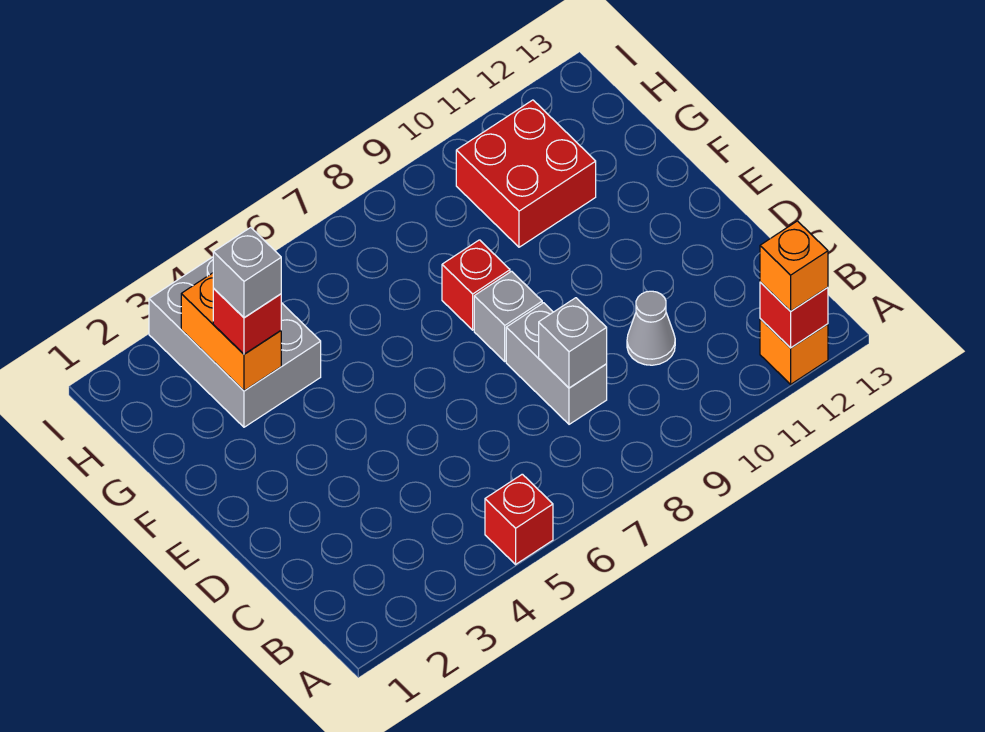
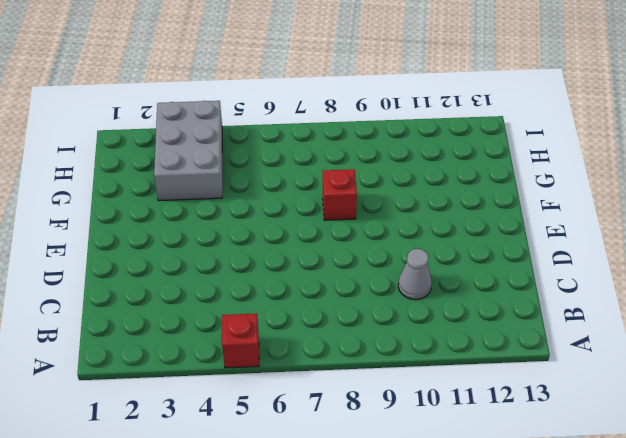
none -> orange 1x1 brick [760,319,828,384]
none -> grey 1x2 brick [506,303,607,424]
none -> grey 1x1 brick [474,271,542,361]

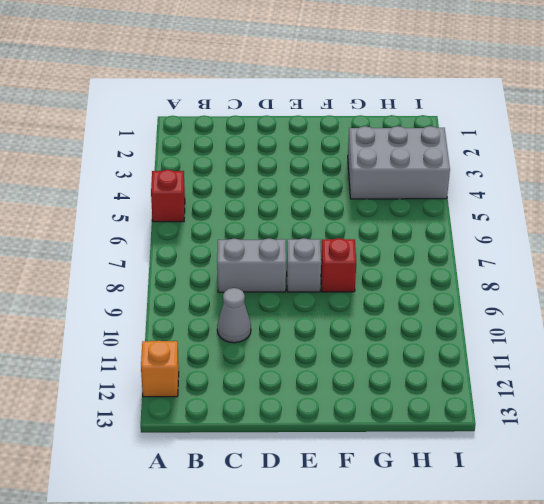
none -> red 2x2 brick [456,100,596,247]
none -> red 1x1 brick [760,282,828,348]
none -> grey 1x1 brick [539,298,607,388]

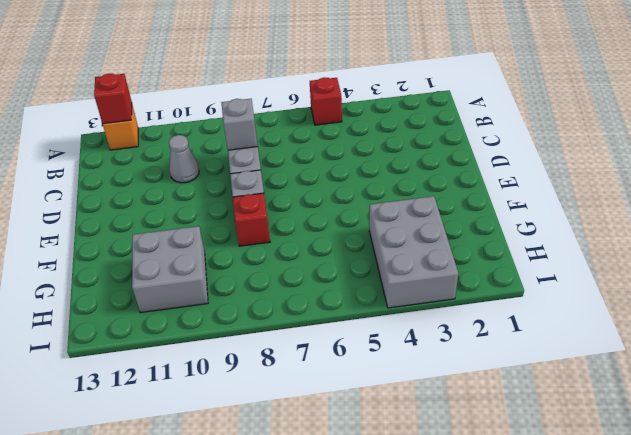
grey 2x2 brick [132,226,208,313] -> red 2x2 brick [456,100,596,247]
none -> orange 1x2 brick [181,273,281,391]
none -> orange 1x1 brick [760,221,828,311]
none -> red 1x1 brick [213,289,281,354]

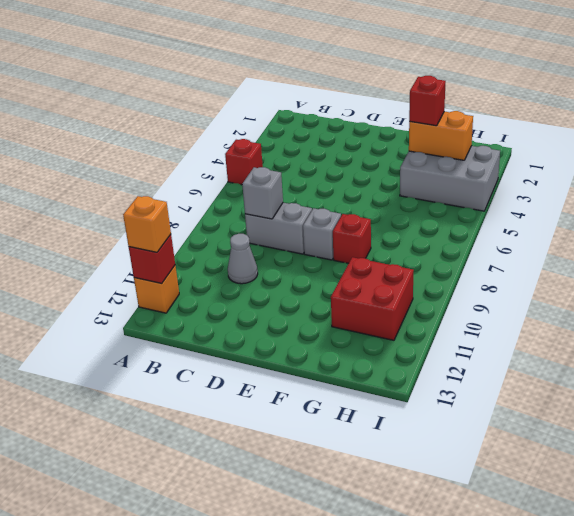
none -> grey 1x1 brick [213,227,281,318]

